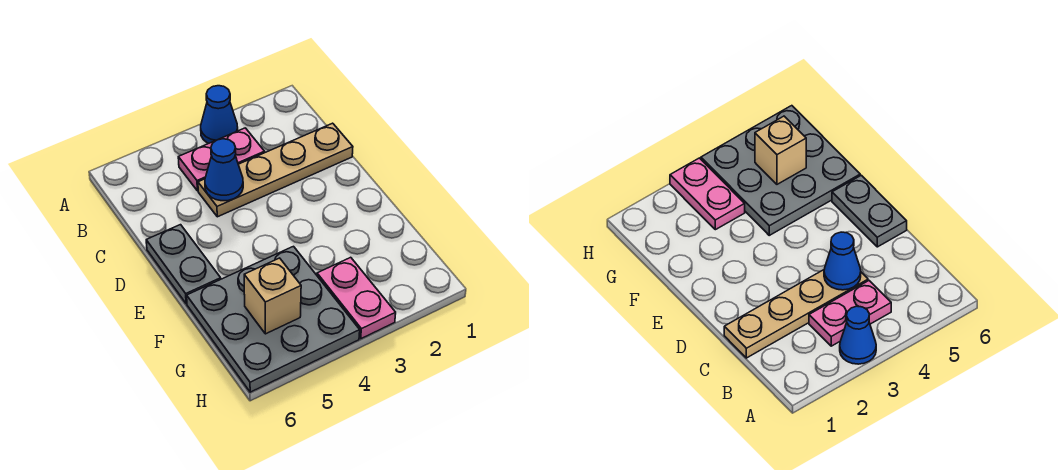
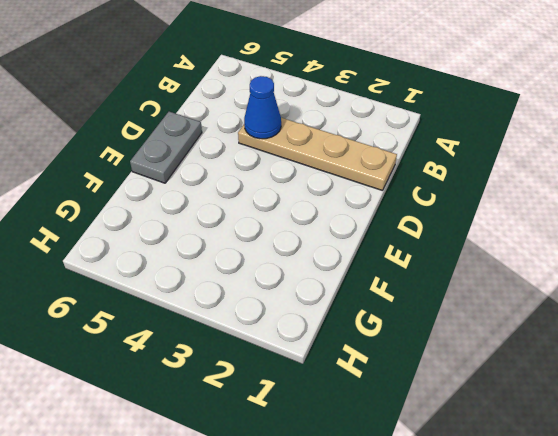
none -> blue 1x1 cone [201,86,238,143]
none -> pink 1x2 plate [178,128,265,191]

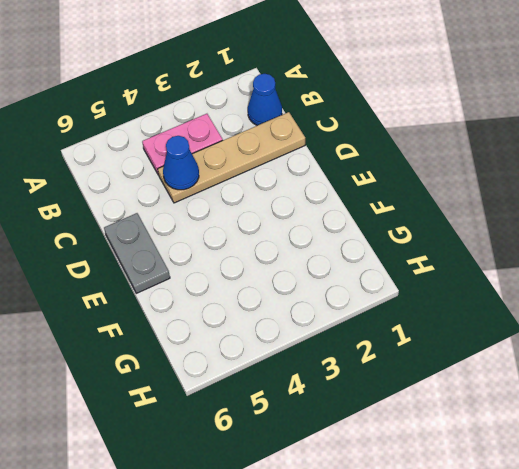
blue 1x1 cone [248,74,282,126] -> blue 1x1 cone moved to [201,86,238,143]
none -> grey 3x3 plate [187,246,360,392]
none -> pink 1x2 plate [317,257,396,339]

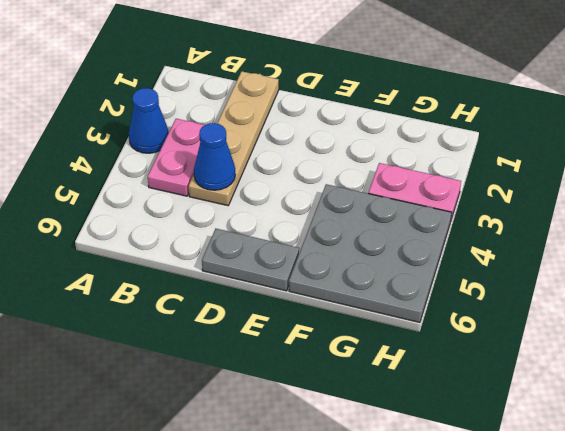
none -> tan 1x1 brick [244,258,301,334]

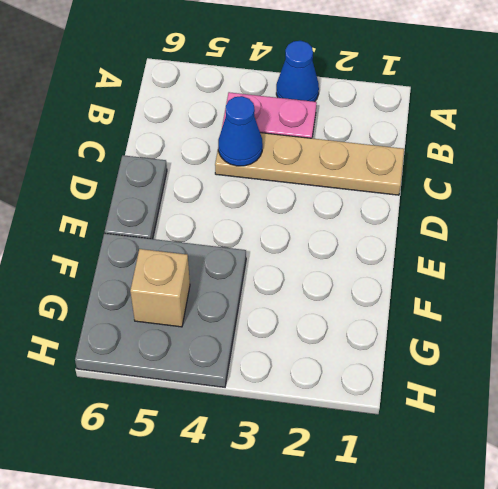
none -> pink 1x2 plate [317,257,396,339]

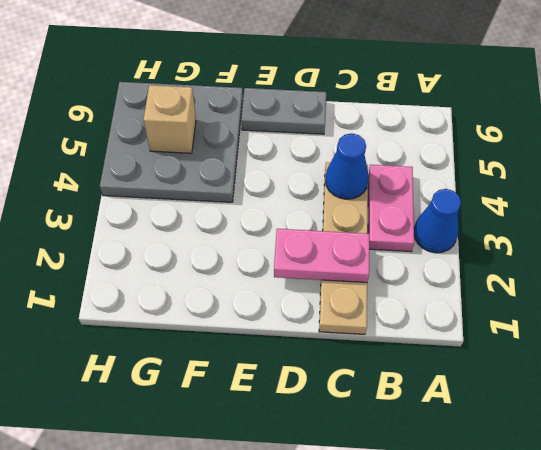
pink 1x2 plate [274,229,369,282] -> pink 1x2 plate moved to [317,257,396,339]

